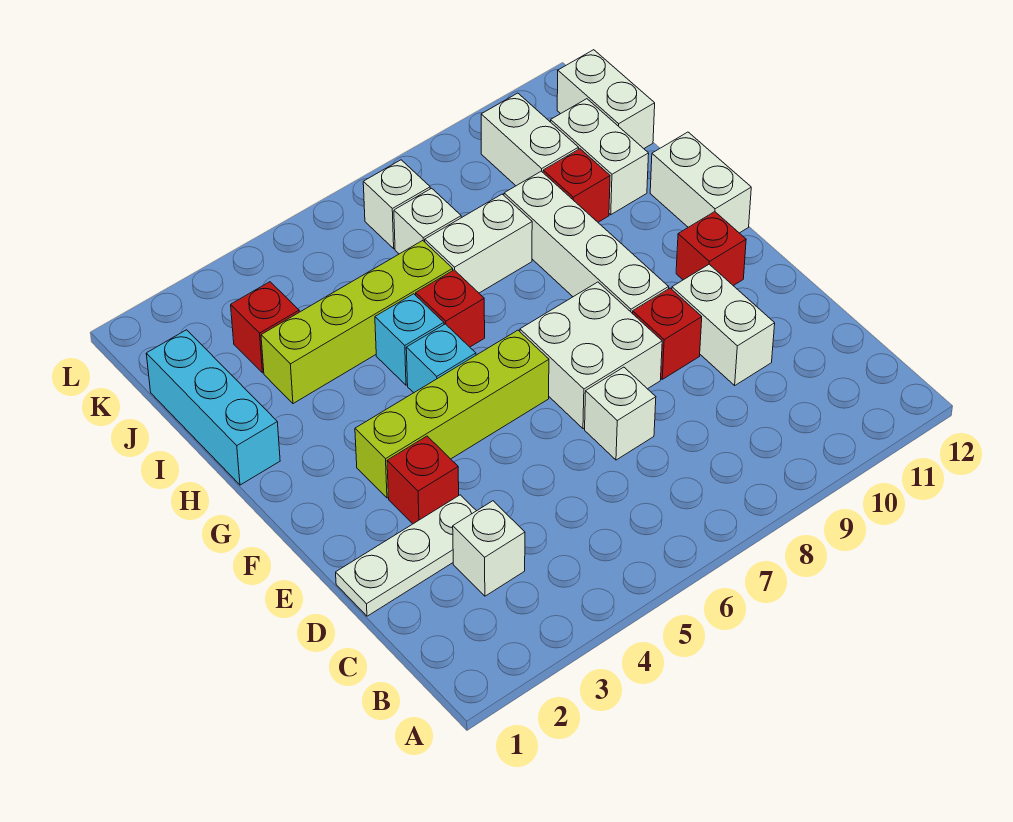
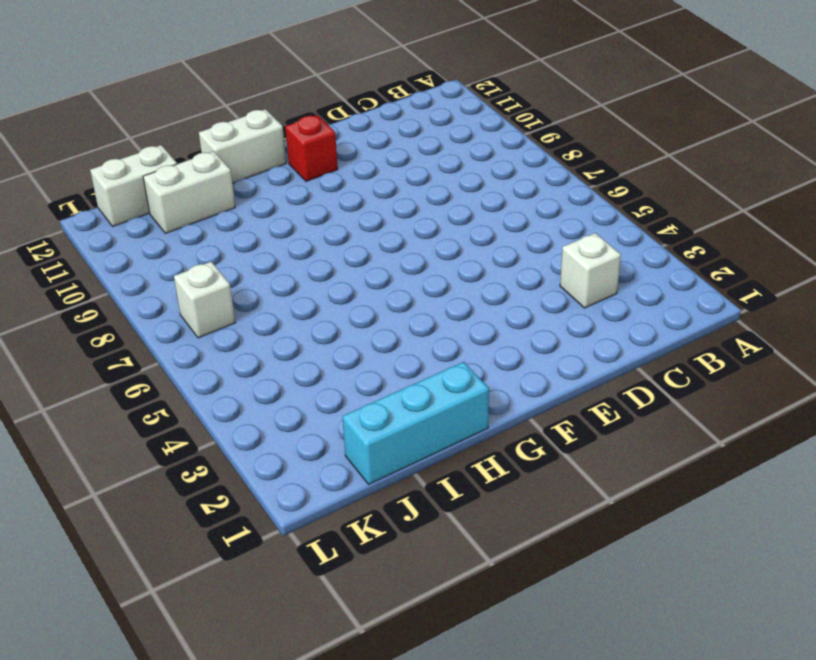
none -> white 1x3 plate [336,495,476,616]
none -> white 1x1 brick [585,367,656,460]
none -> white 1x2 brick [672,264,775,385]

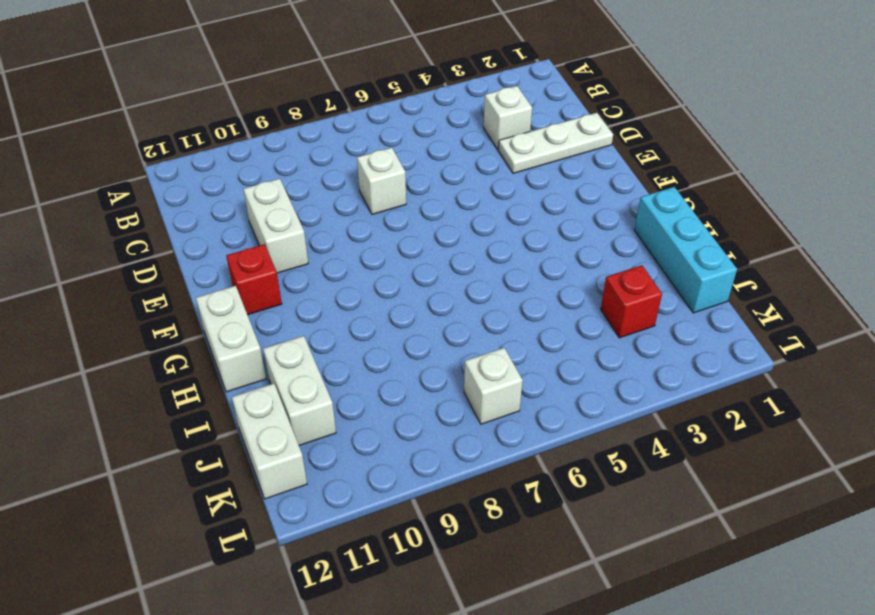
none -> red 1x1 brick [387,436,459,524]
none -> white 2x2 brick [520,282,662,429]
none -> red 1x1 brick [633,288,702,379]

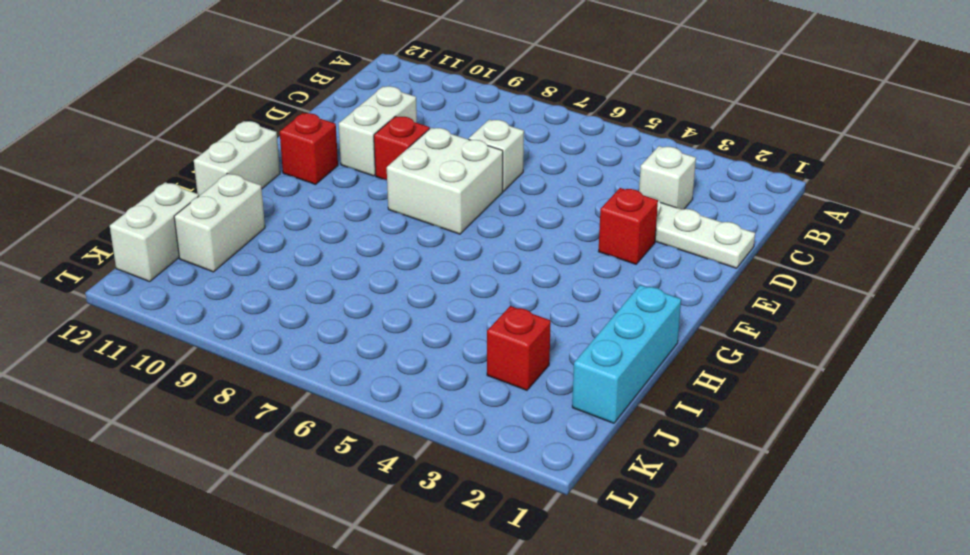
none -> lime 1x4 brick [355,330,549,498]
none -> white 1x4 brick [504,171,669,314]
none -> cyan 1x1 brick [406,324,476,393]

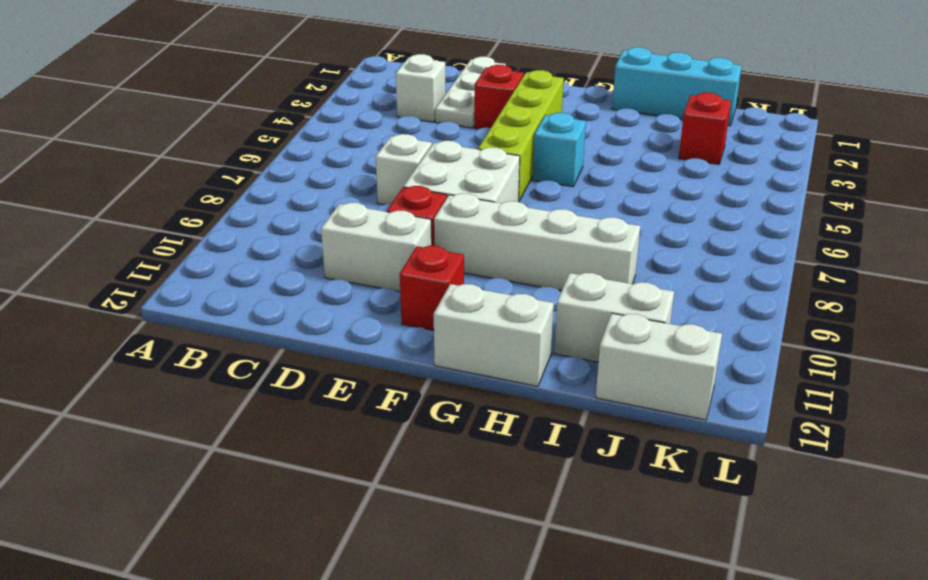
none -> cyan 1x1 brick [375,294,444,385]
none -> red 1x1 brick [416,270,485,347]
none -> lime 1x4 brick [261,241,453,404]

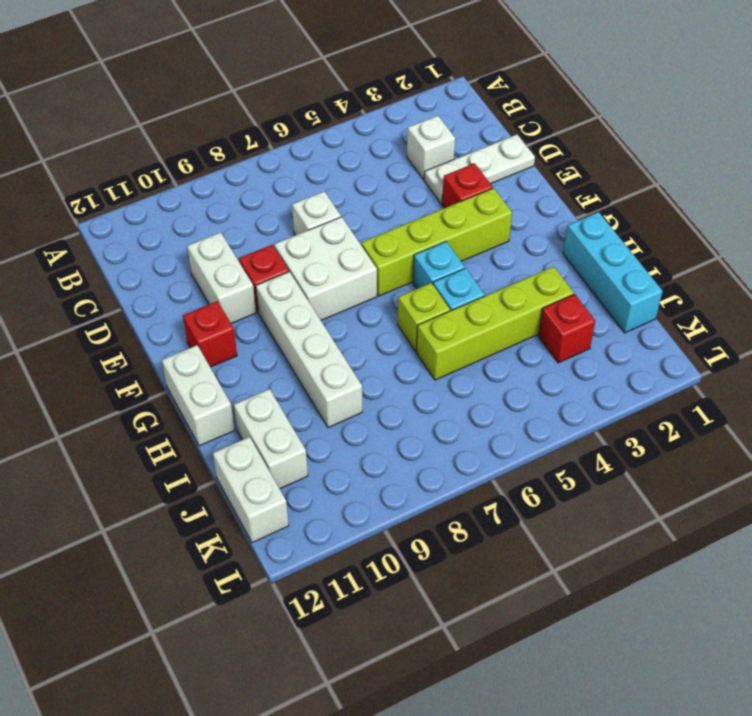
lime 1x1 brick [398,283,450,351] -> red 1x1 brick [416,270,485,347]
none -> white 1x2 brick [425,194,532,293]
none -> red 1x1 brick [543,149,610,222]
none -> white 1x1 brick [394,188,461,254]

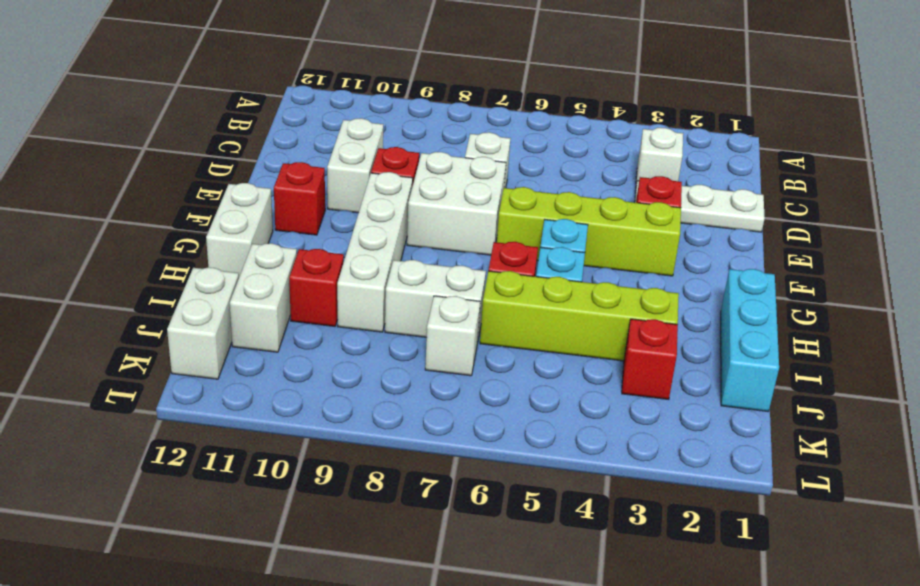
none -> white 1x2 brick [481,93,579,186]
none -> white 1x1 brick [363,160,430,249]

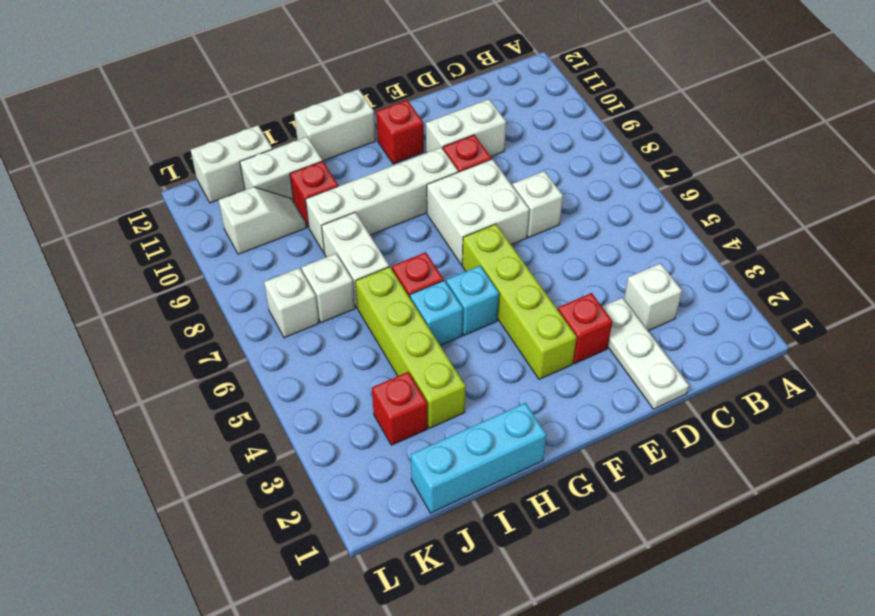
white 1x2 slope [219,187,307,254] -> white 1x2 brick [481,93,579,186]

